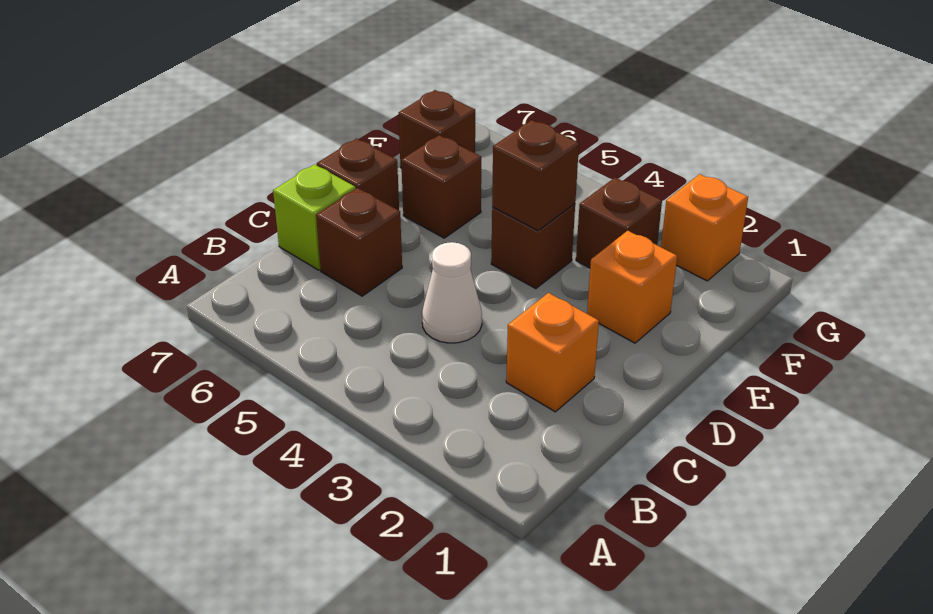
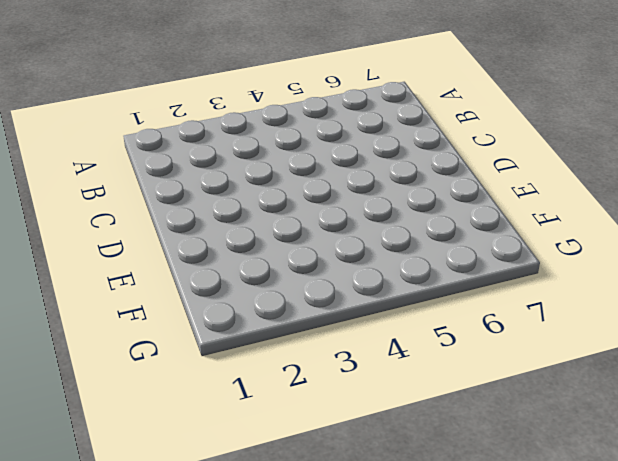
none -> orange 1x1 brick [506,293,599,412]
none -> white 1x1 cone [422,242,482,343]
none -> brown 1x1 brick [316,188,402,296]

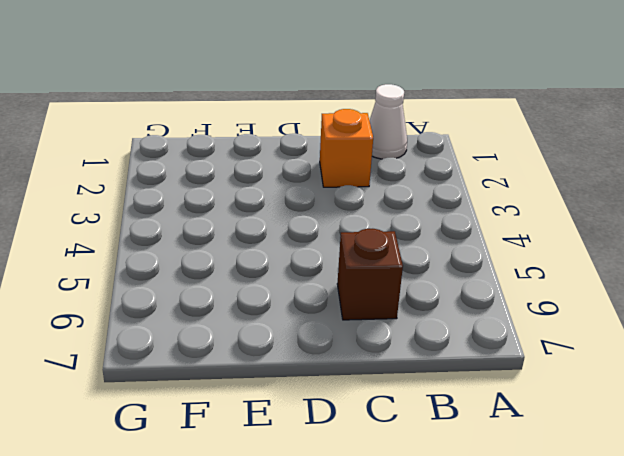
white 1x1 cone [369,84,407,159] -> white 1x1 cone moved to [422,242,482,343]
none -> lime 1x1 brick [273,164,356,270]
none -> brown 1x1 brick [317,139,399,210]
none -> orange 1x1 brick [587,231,677,343]

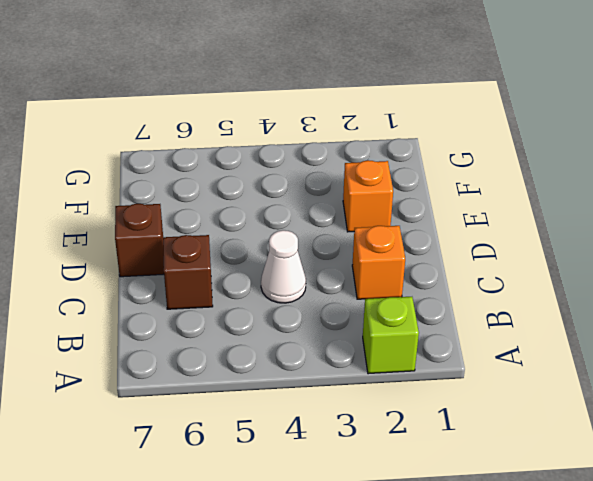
lime 1x1 brick [363,297,419,374] -> lime 1x1 brick moved to [273,164,356,270]
none -> brown 1x1 brick [491,204,575,289]
none -> brown 1x1 brick [401,135,481,238]
none -> brown 1x1 brick [576,178,662,268]

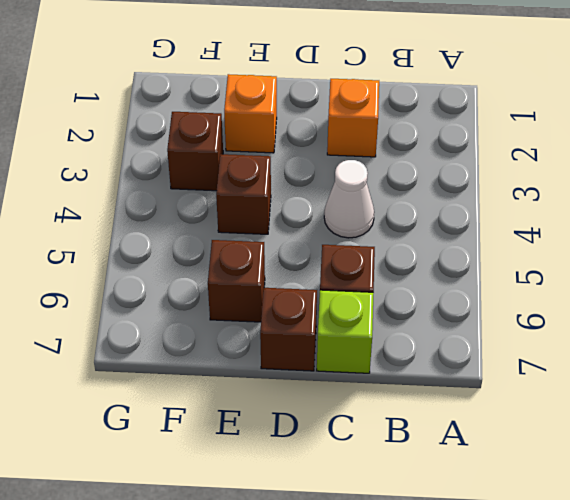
none -> brown 1x1 brick [399,90,475,168]
none -> orange 1x1 brick [661,174,748,281]
none -> brown 1x1 brick [492,120,579,231]

